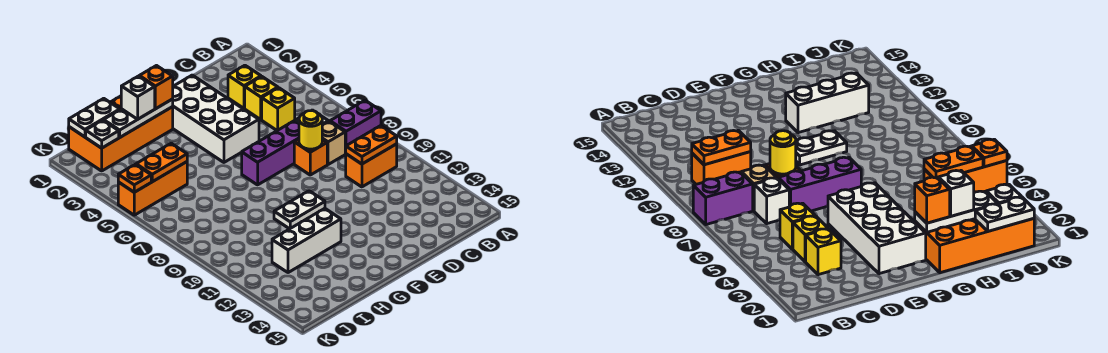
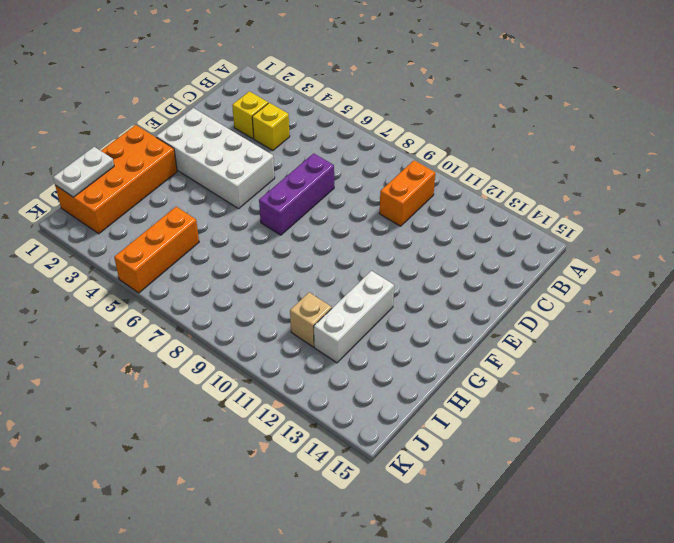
tan 1x1 brick [290,292,332,347] -> tan 1x1 brick moved to [322,121,345,165]
none -> purple 1x2 brick [330,100,381,154]
none -> yellow 1x1 brick [262,88,295,131]
none -> white 1x1 brick [754,178,789,224]

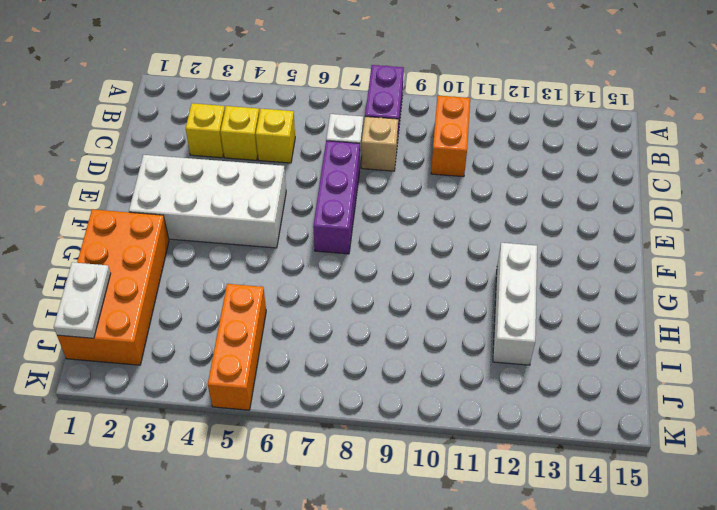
none -> orange 1x1 brick [294,139,327,175]
none -> white 1x2 plate [274,191,325,229]
none -> orange 1x2 plate [346,126,397,164]

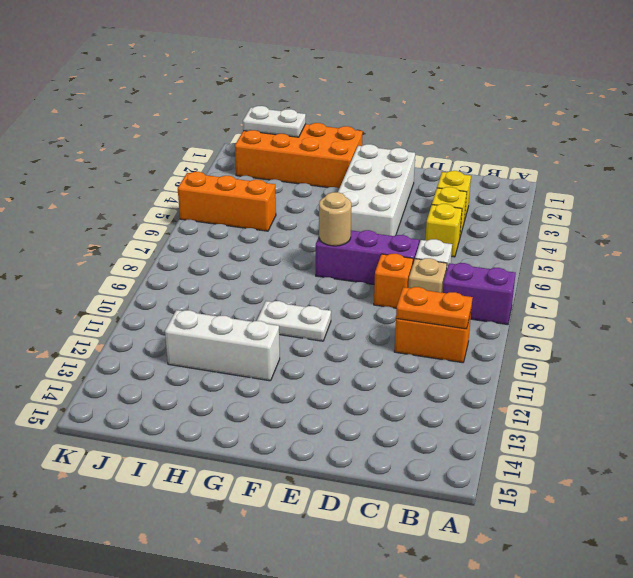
tan 1x1 round brick [319,192,351,246] -> none
none -> yellow 1x1 round brick [299,111,322,149]
none -> white 1x3 plate [104,99,173,138]
none -> orange 1x2 plate [136,143,187,182]

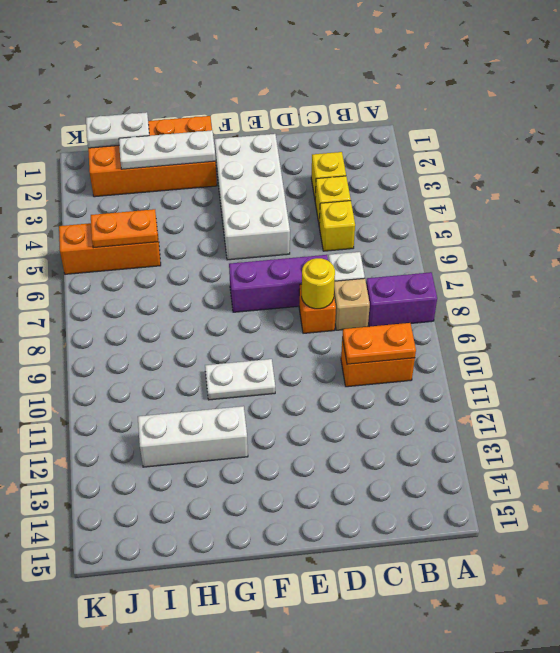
none -> white 1x1 plate [86,120,119,148]
none -> orange 1x1 plate [118,164,151,192]
none -> orange 1x1 brick [139,66,173,109]

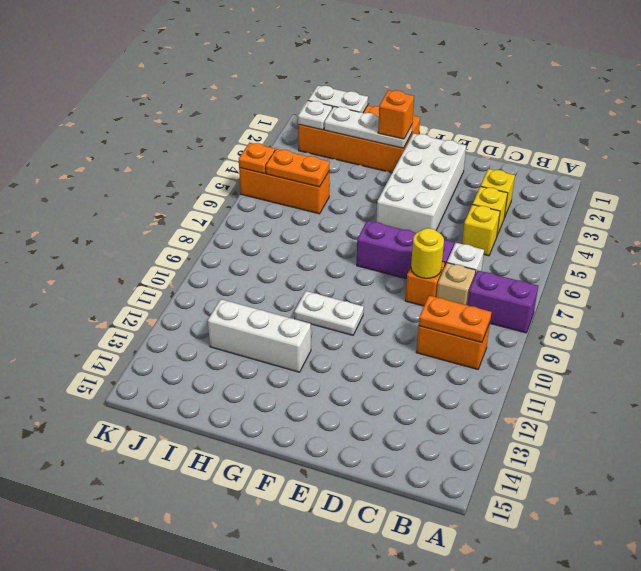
none -> white 1x1 brick [121,76,155,119]

